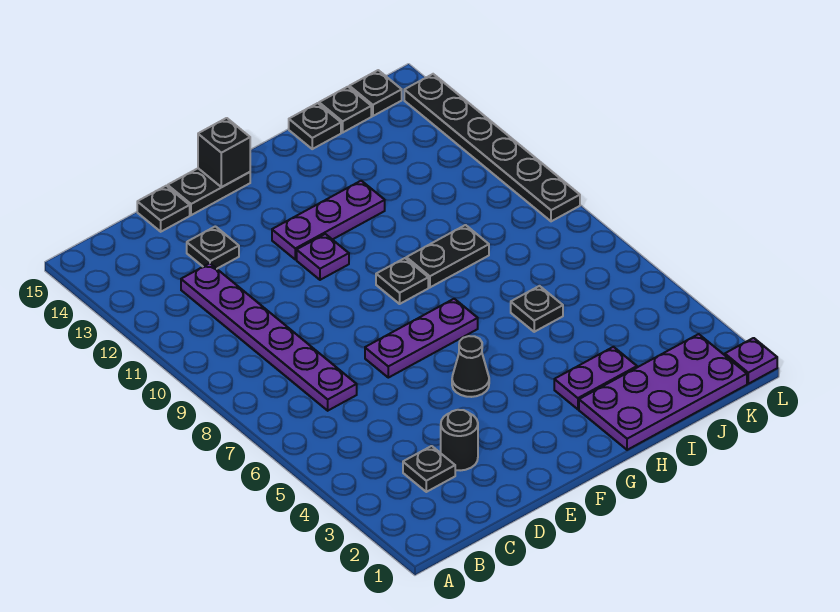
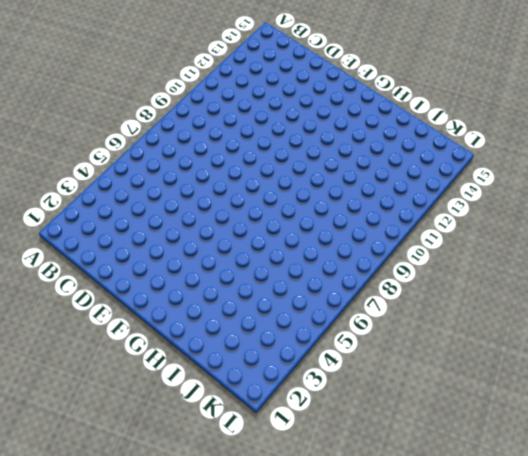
none -> black 1x1 plate [403,446,455,492]
none -> purple 1x6 plate [181,263,357,411]
none -> black 1x1 round brick [441,410,478,471]

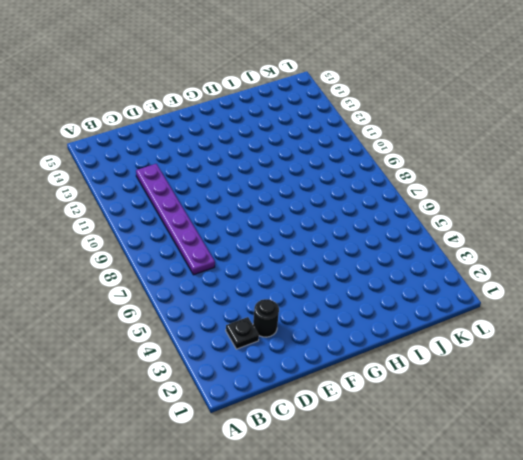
none -> black 1x1 plate [187,226,239,269]
none -> black 1x1 plate [137,186,190,232]
none -> purple 1x3 plate [365,299,478,378]

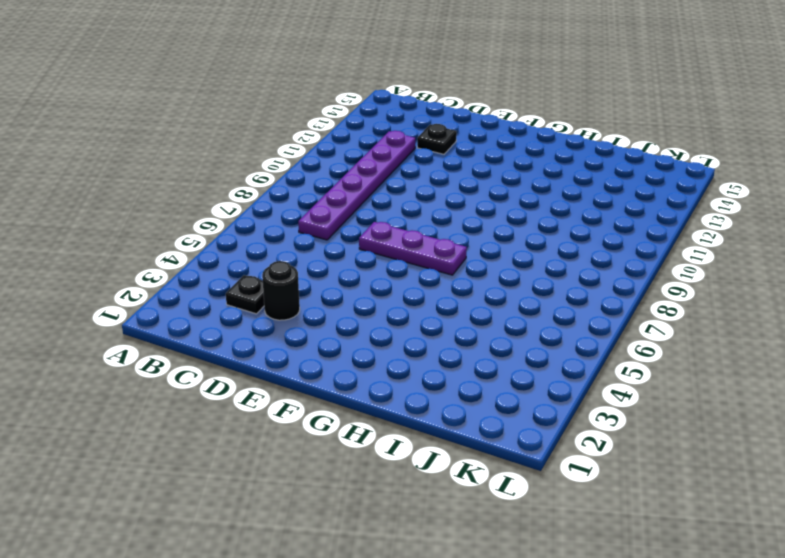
none -> black 1x1 plate [137,186,190,232]
none -> black 1x2 plate [168,168,250,215]
none -> black 1x1 cone [452,336,489,397]

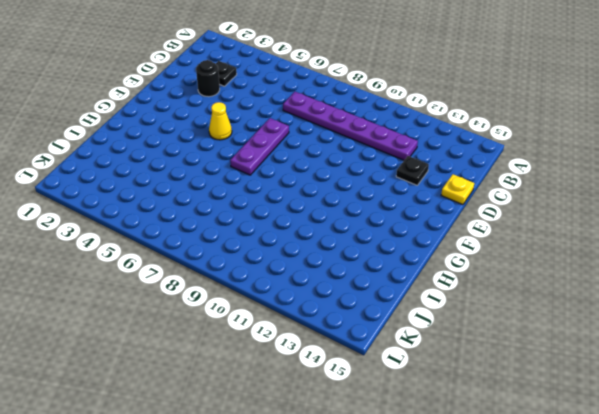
yellow 1x1 plate [441,174,474,205] -> black 1x1 plate [137,186,190,232]
yellow 1x1 cone [209,102,232,140] -> black 1x1 cone [452,336,489,397]
none -> black 1x2 plate [168,168,250,215]
none -> purple 1x1 plate [297,234,349,280]
none -> purple 1x3 plate [272,181,385,260]

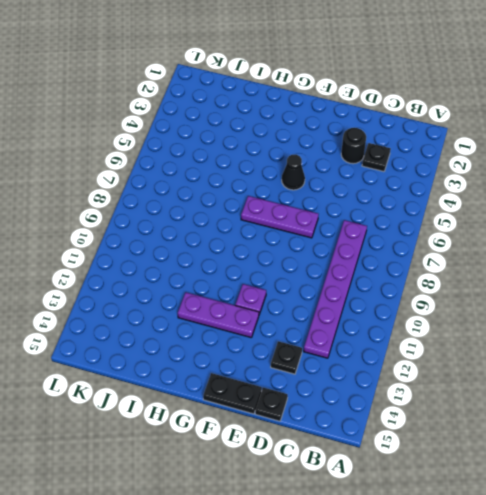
none -> black 1x1 plate [376,258,428,304]
none -> purple 2x4 plate [579,334,747,450]
none -> purple 1x2 plate [554,347,637,409]

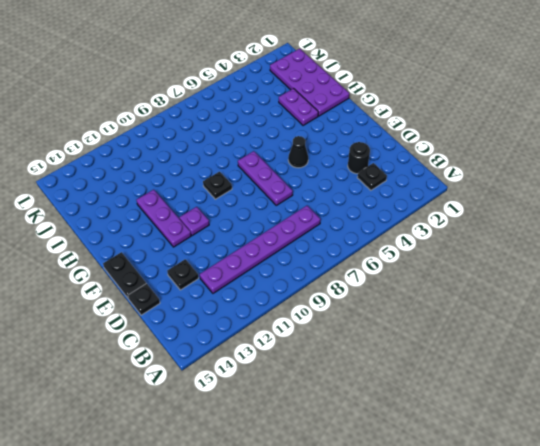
none -> black 1x2 plate [406,225,489,287]
none -> black 1x1 plate [511,286,563,332]
none -> black 1x1 plate [289,103,341,149]

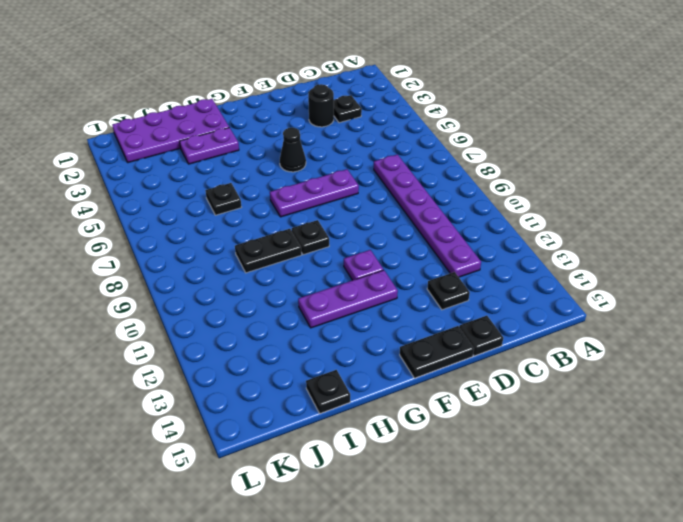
none -> black 1x1 plate [319,87,371,132]
none -> black 1x1 plate [349,70,402,116]
none -> purple 1x1 plate [725,338,777,384]

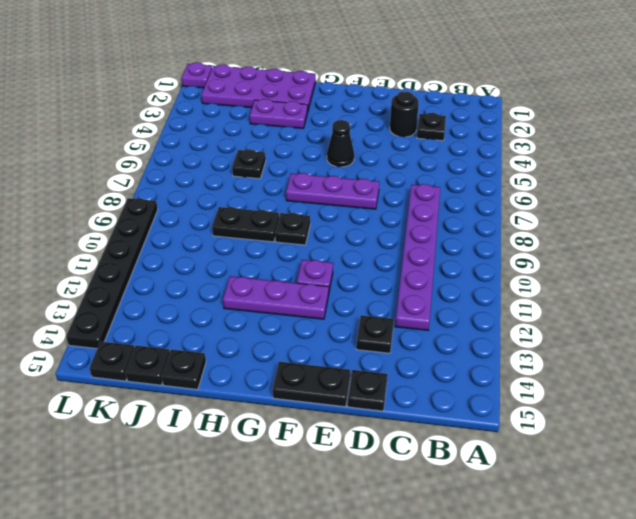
none -> black 1x1 brick [198,118,250,187]

